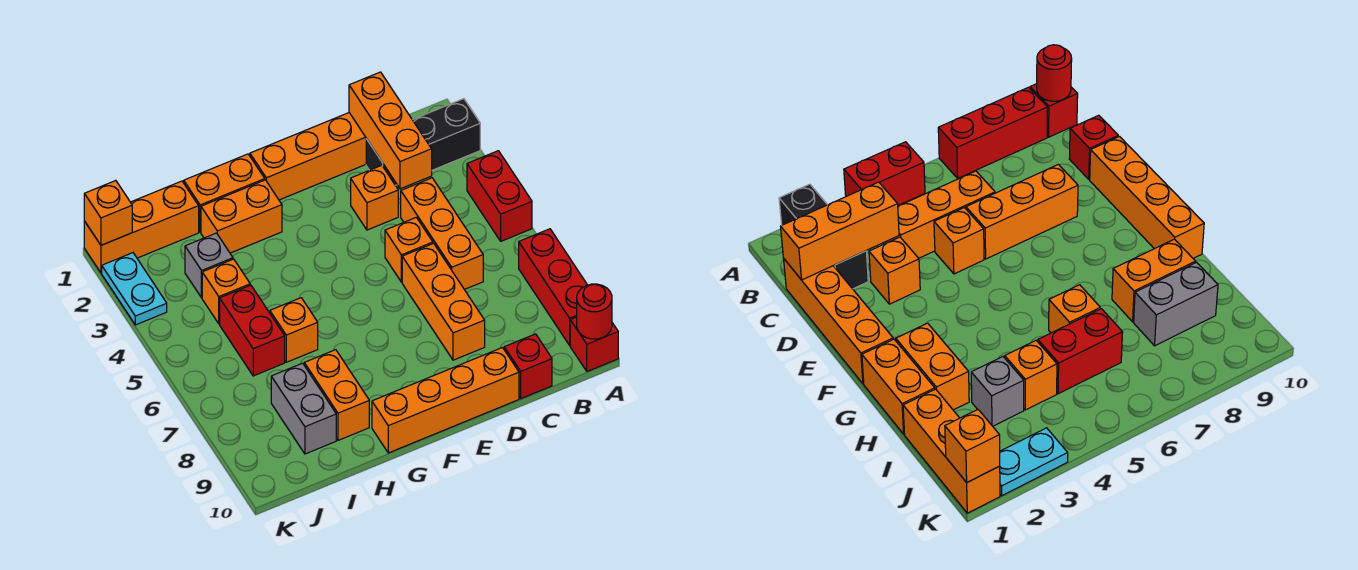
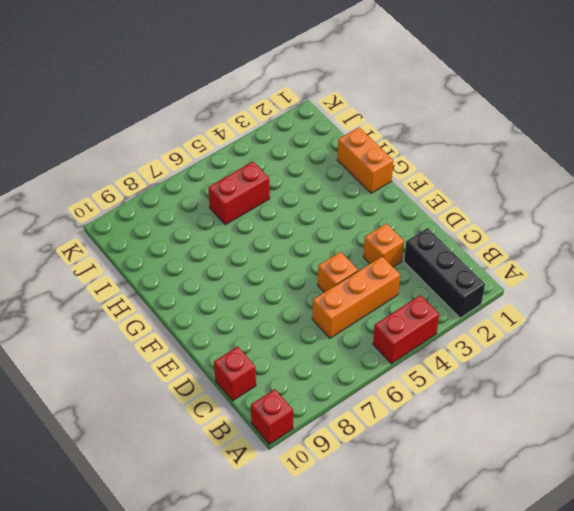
none -> red 1x3 brick [519,229,587,345]
none -> orange 1x4 brick [250,113,366,200]
none -> orange 1x3 brick [402,243,485,360]

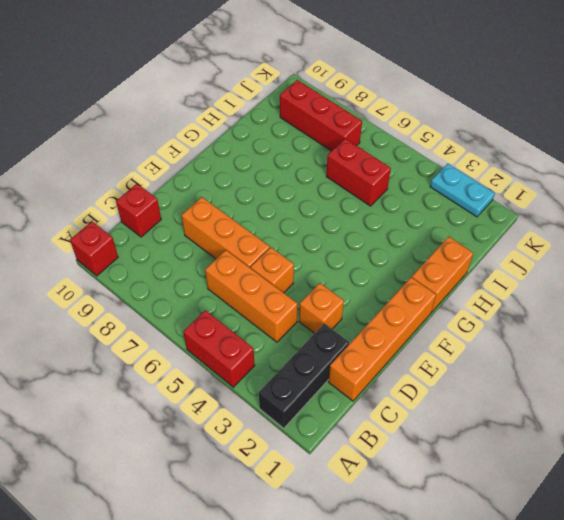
red 1x3 brick [280,80,362,151] -> red 1x3 brick moved to [519,229,587,345]
none -> orange 1x4 brick [372,348,519,453]
none -> orange 1x2 brick [201,180,282,253]
none -> orange 1x1 brick [270,298,318,362]

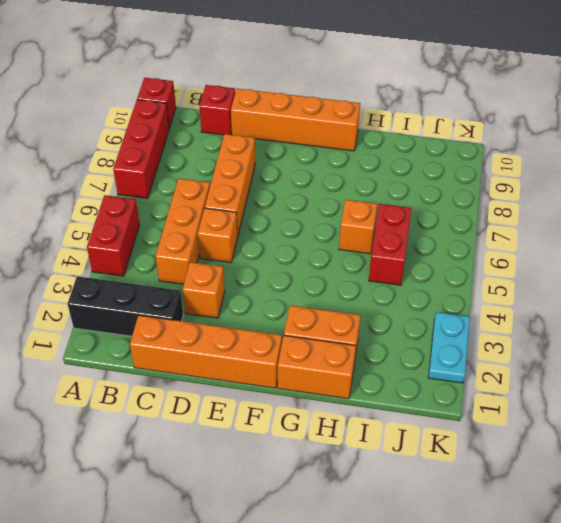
none -> orange 1x2 brick [304,350,369,440]
none -> orange 1x3 brick [84,181,199,273]
none -> grey 1x1 brick [185,233,233,298]

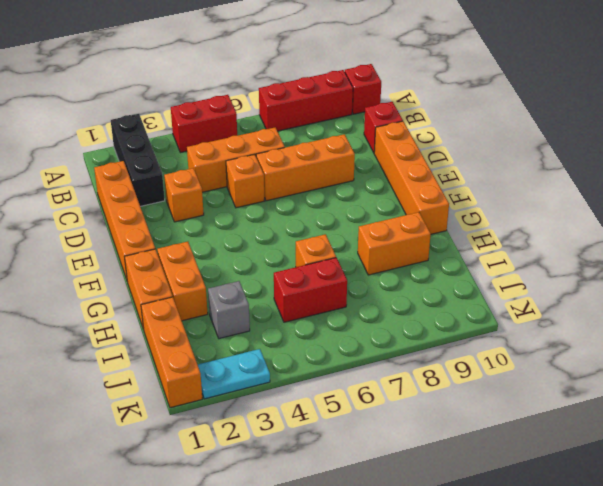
none -> orange 1x1 brick [202,259,250,324]
none -> grey 1x2 brick [271,363,336,454]
none -> red 1x1 round brick [577,284,612,339]

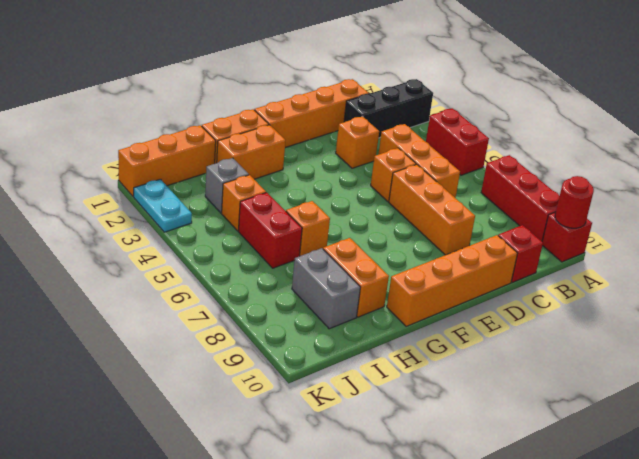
none -> orange 1x3 brick [349,72,432,189]
none -> orange 1x1 brick [84,181,132,245]

